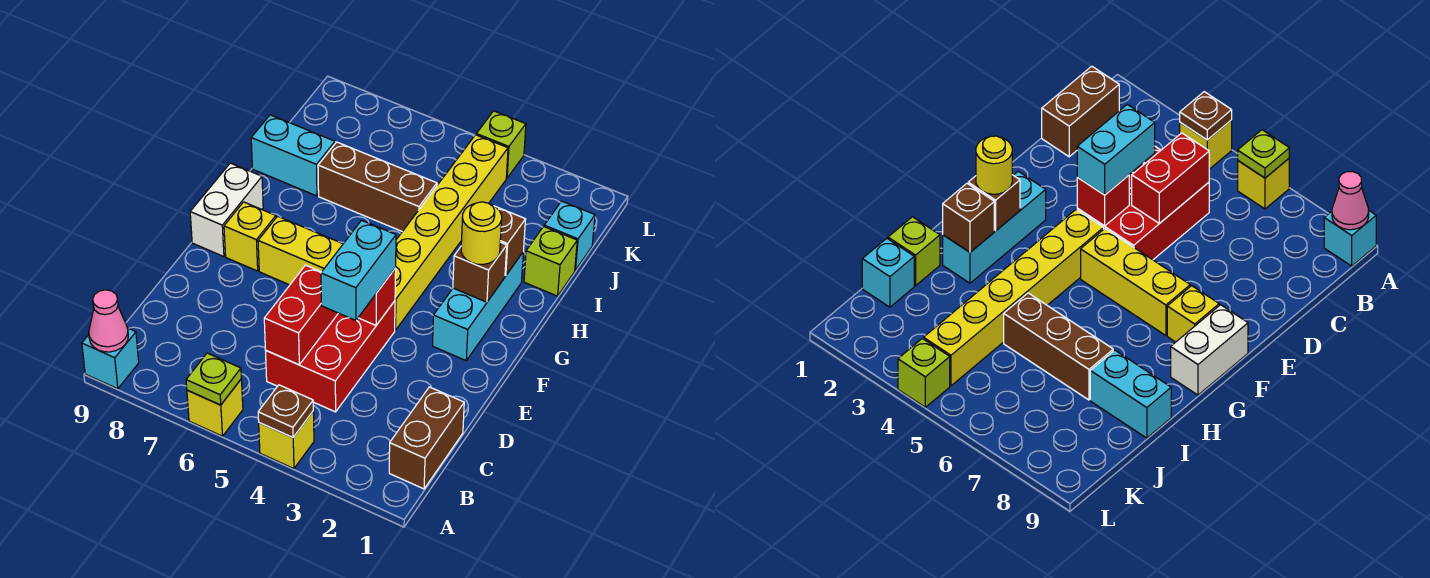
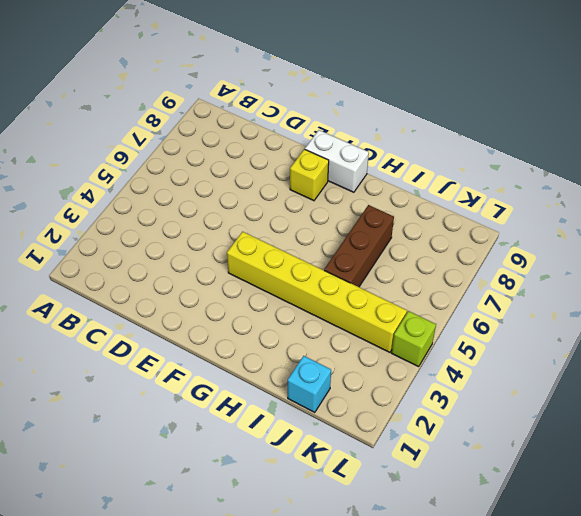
none -> yellow 1x1 brick [259,412,314,469]
none -> yellow 1x1 brick [187,379,243,436]
none -> cyan 1x1 brick [82,328,139,389]

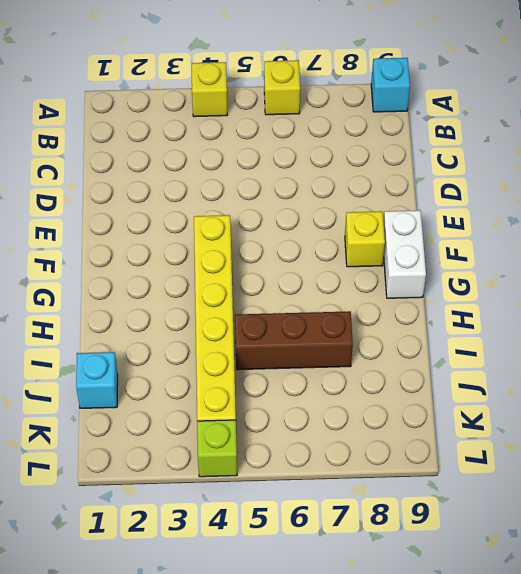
none -> brown 1x2 brick [389,387,464,489]
none -> red 2x3 brick [266,301,395,412]
none -> cyan 1x3 brick [433,253,523,360]

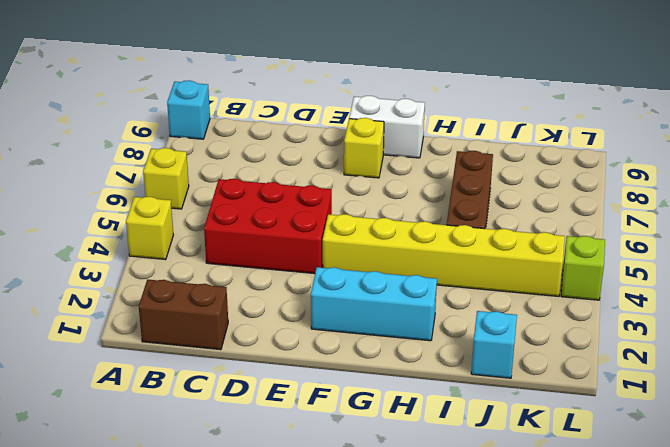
none -> yellow 1x3 brick [258,216,343,285]
none -> lime 1x1 brick [524,227,577,296]
none -> cyan 1x2 brick [251,115,335,196]

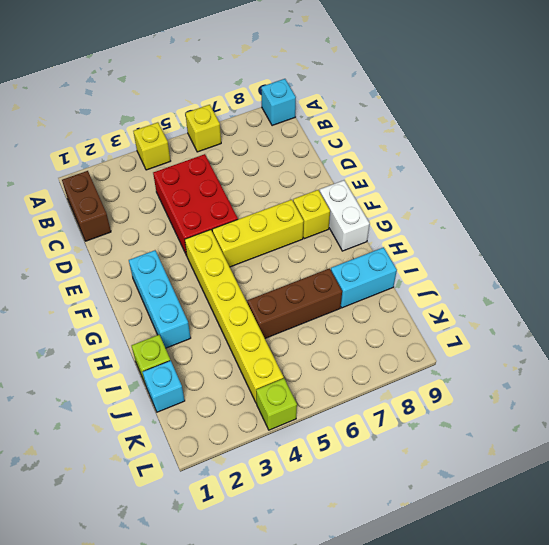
none -> brown 1x1 plate [258,385,313,437]
none -> lime 1x1 plate [186,353,241,405]
none -> pink 1x1 cone [89,290,128,352]

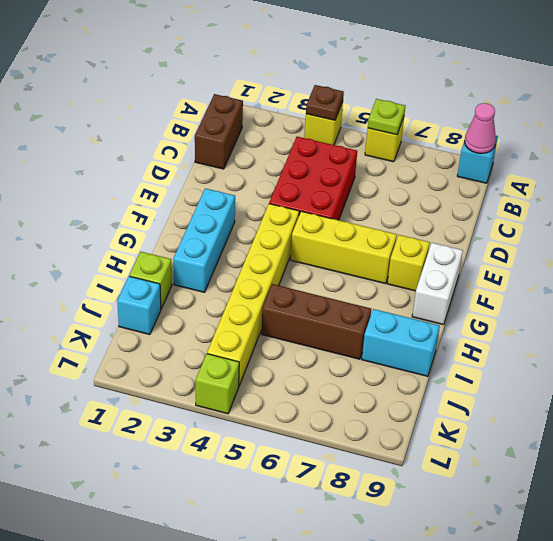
none -> red 1x2 brick [264,265,338,365]
none -> red 1x1 brick [358,268,396,325]
none -> brown 1x1 brick [453,242,507,302]

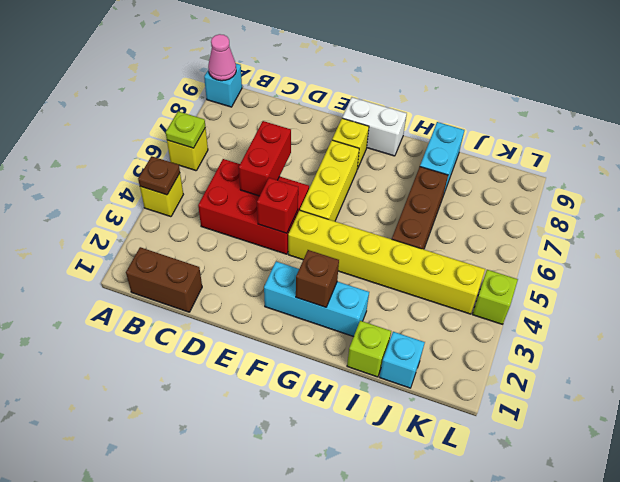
red 1x2 brick [239,121,291,196] -> red 1x2 brick turned to [264,265,338,365]
none -> brown 1x1 brick [495,206,526,276]
none -> cyan 1x2 brick [321,220,396,320]
none -> yellow 1x1 round brick [461,202,502,264]

